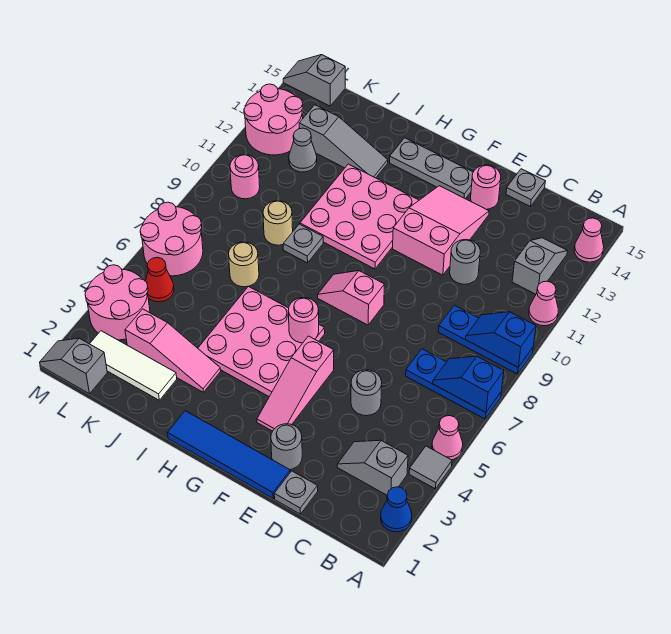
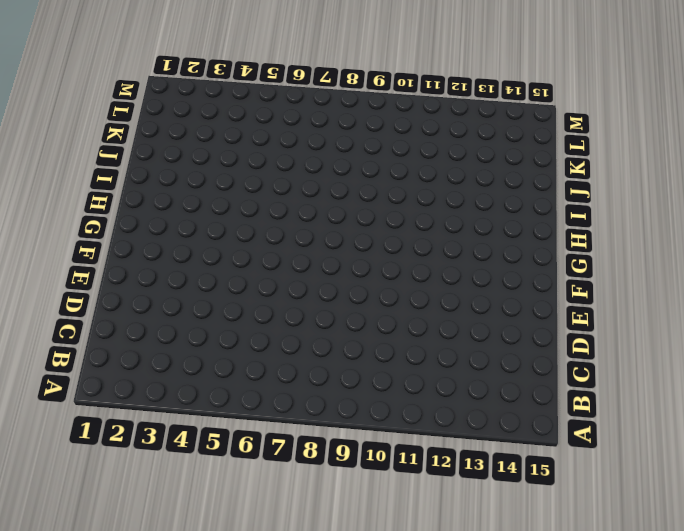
none -> blue 1x1 cone [381,487,412,532]
none -> grey 1x1 tile [409,446,452,489]
none -> pink 1x1 cone [432,416,463,460]
none -> blue 1x3 plate [406,349,501,419]

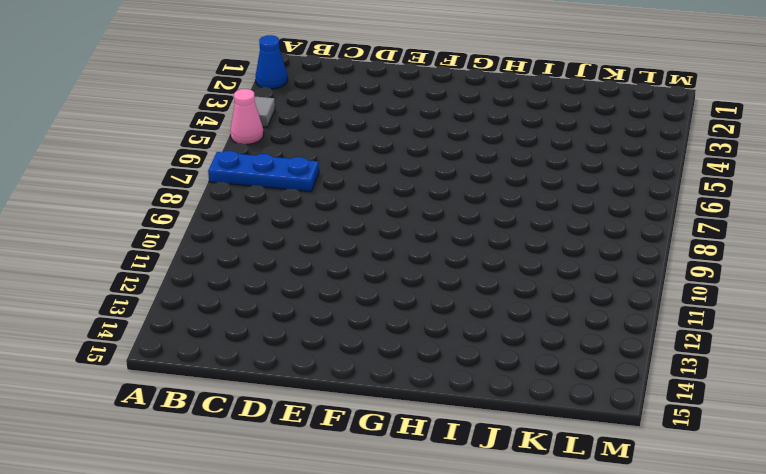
none -> blue 1x3 plate [438,305,533,374]
none -> pink 1x1 cone [529,281,558,326]
none -> pink 1x1 cone [574,218,604,262]
none -> grey 1x2 slope [337,440,408,495]

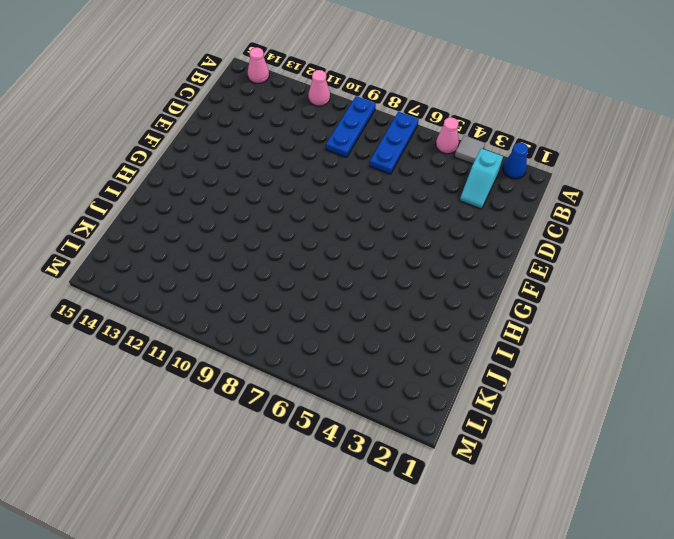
cyan 1x2 slope [460,148,503,209] -> grey 1x2 slope [337,440,408,495]
none -> grey 1x2 slope [512,238,567,294]
none -> grey 1x1 plate [274,471,318,514]
none -> grey 1x1 round brick [351,370,382,416]
none -> grey 1x1 round brick [450,240,480,284]

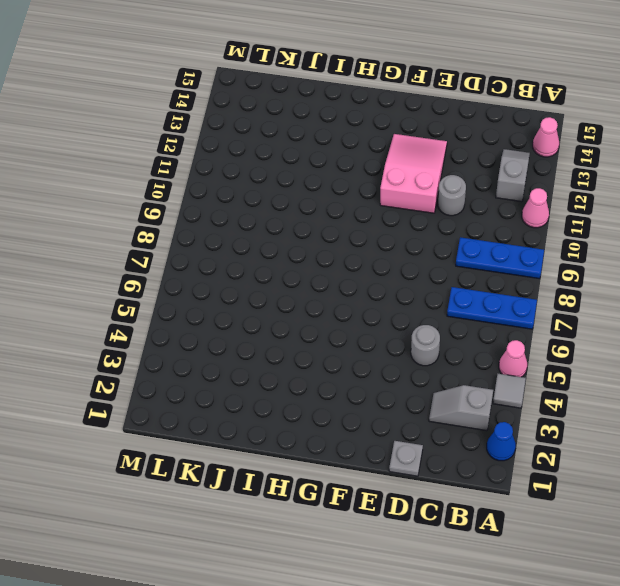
none -> grey 1x1 plate [506,169,545,207]
none -> blue 1x4 tile [168,411,290,498]
none -> grey 1x1 round brick [271,424,302,470]
none -> pink 1x1 round brick [471,165,501,209]

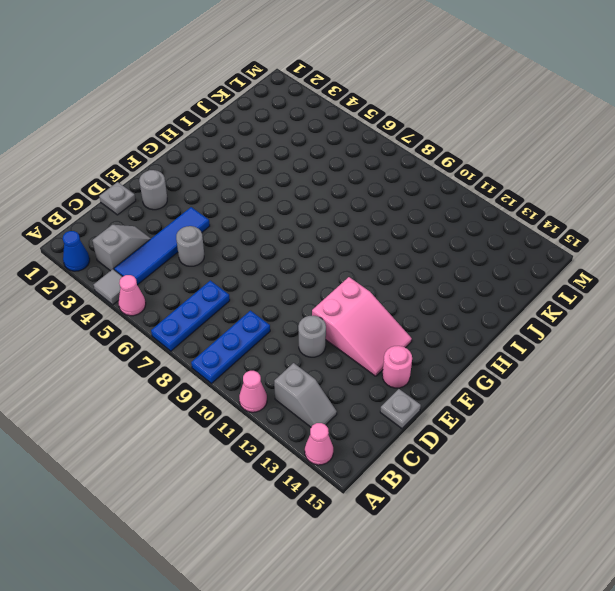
blue 1x4 tile [114,207,210,285] -> blue 1x4 tile moved to [168,411,290,498]
none -> pink 1x3 slope [257,336,334,431]
none -> pink 1x2 slope [318,271,385,325]
none -> grey 1x3 plate [390,138,473,199]
none -> pink 3x3 plate [198,286,325,397]

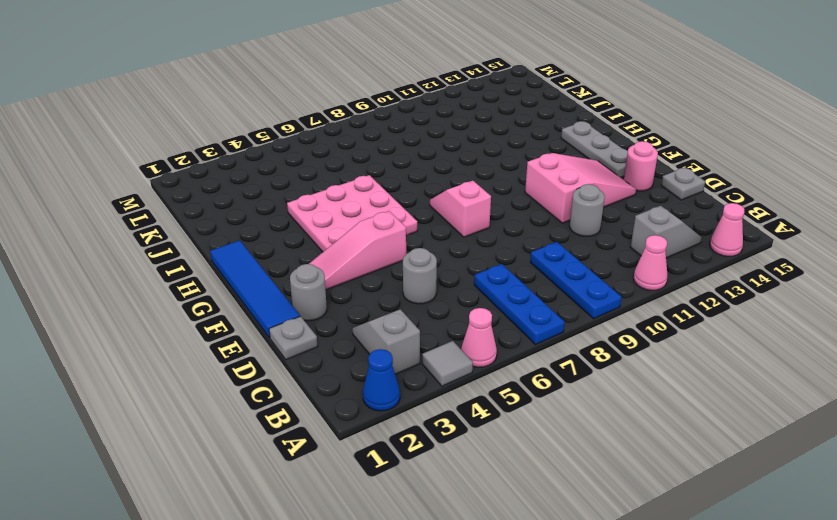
none -> pink 3x3 plate [300,164,419,269]
none -> pink 1x3 slope [125,309,221,392]
none -> grey 1x1 plate [283,224,323,263]
none -> grey 1x3 slope [299,105,388,178]

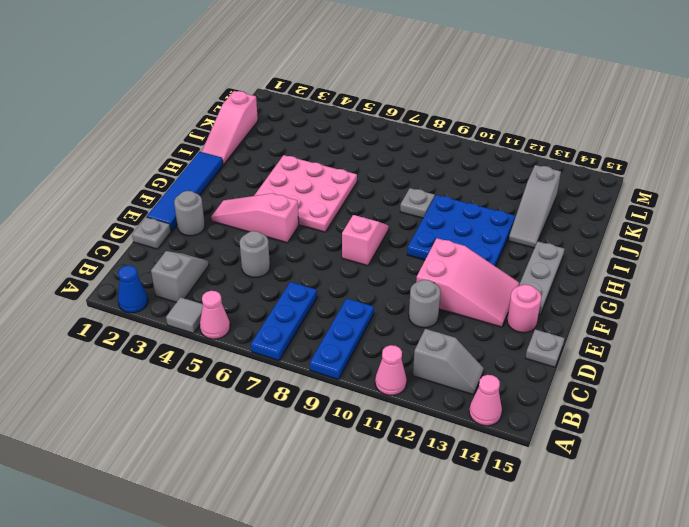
blue 3x3 plate [407,195,516,266] -> pink 3x3 plate [300,164,419,269]
pink 1x3 slope [202,91,258,165] -> pink 1x3 slope moved to [125,309,221,392]
none -> white 1x3 tile [90,331,177,400]
none -> tan 1x1 round brick [229,242,259,287]
none -> tan 1x1 round brick [263,201,293,245]
none -> grey 1x1 cone [289,128,317,172]

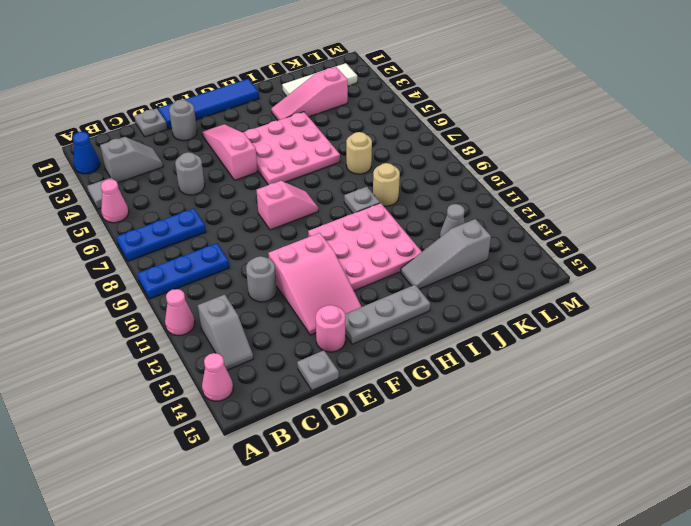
none -> grey 1x2 slope [40,338,107,394]
none -> pink 2x2 round brick [85,265,150,340]
none -> red 1x1 cone [146,257,174,302]
none -> pink 2x2 round brick [140,202,203,276]

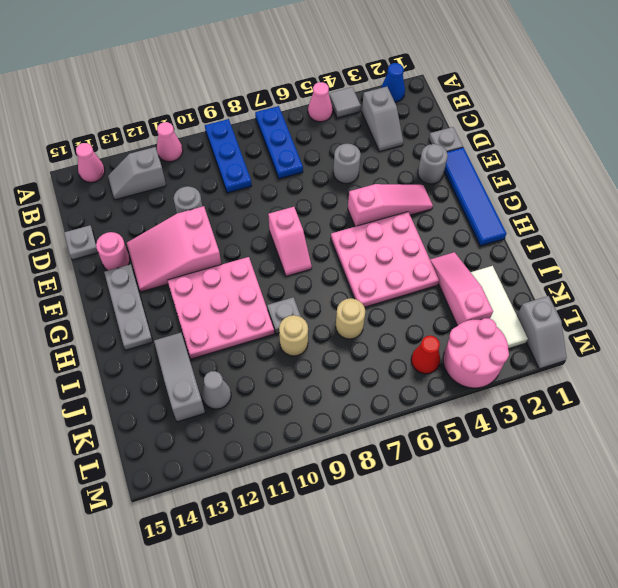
none -> pink 2x2 round brick [140,202,203,276]
none -> pink 1x1 round brick [230,155,260,199]
none -> pink 2x2 round brick [244,84,303,155]
none -> grey 1x2 slope [283,55,345,106]

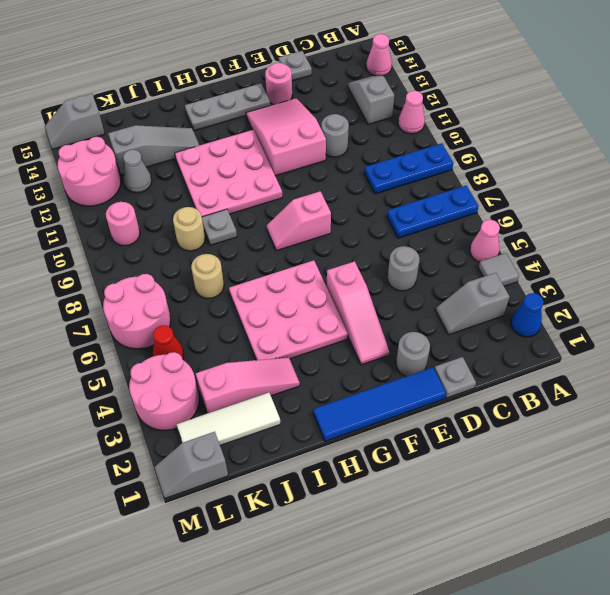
none -> blue 1x2 slope [433,356,504,412]
none -> blue 1x2 slope [466,312,536,367]
none -> pink 1x1 round brick [288,298,319,343]

